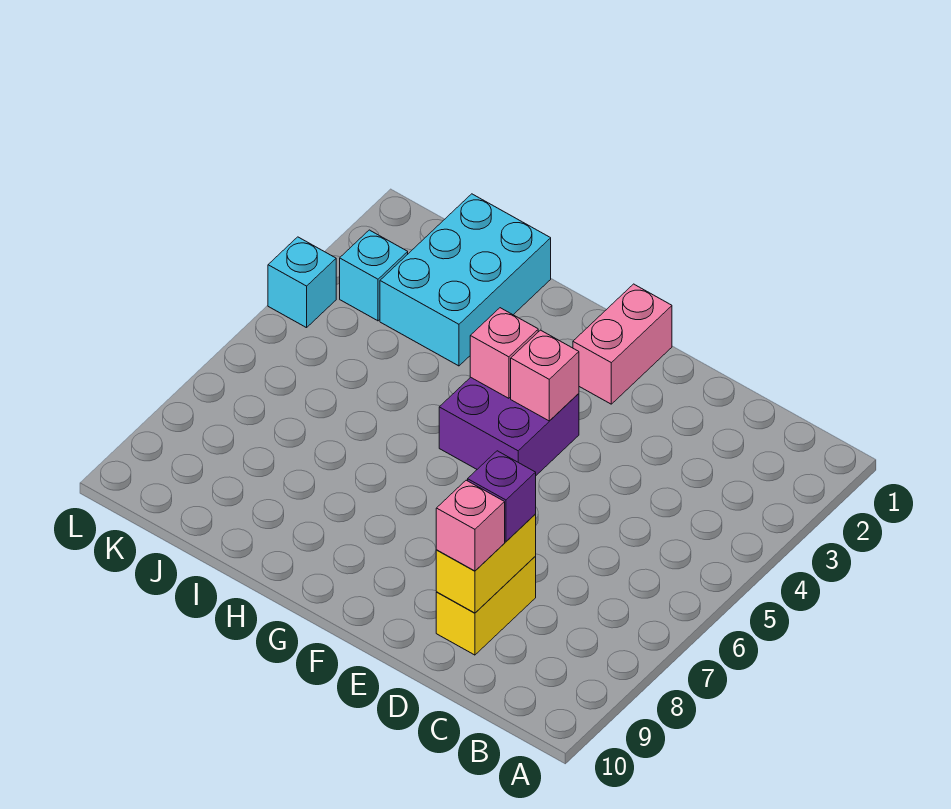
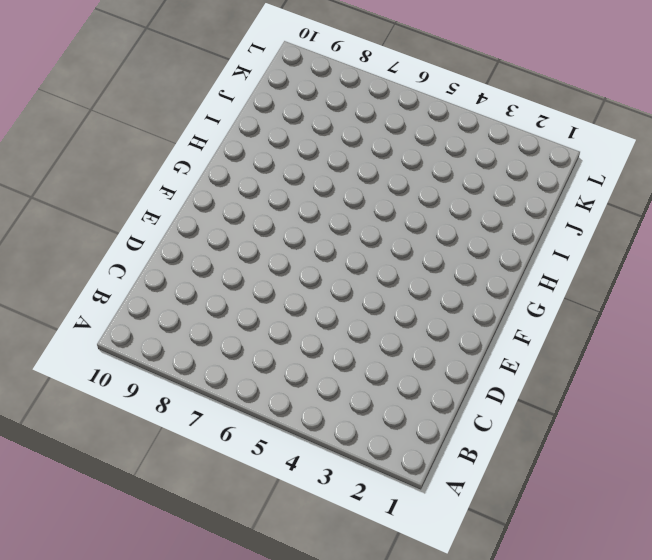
none -> yellow 1x2 brick [436,557,536,655]
none -> pink 1x2 brick [573,284,672,404]

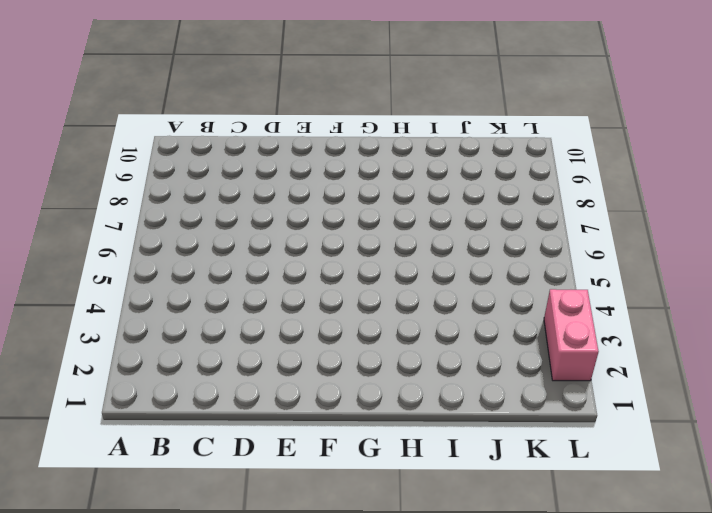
pink 1x2 brick [544,289,599,381] -> pink 1x2 brick moved to [573,284,672,404]
none -> yellow 1x2 brick [436,557,536,655]
none -> purple 2x2 brick [439,377,579,475]

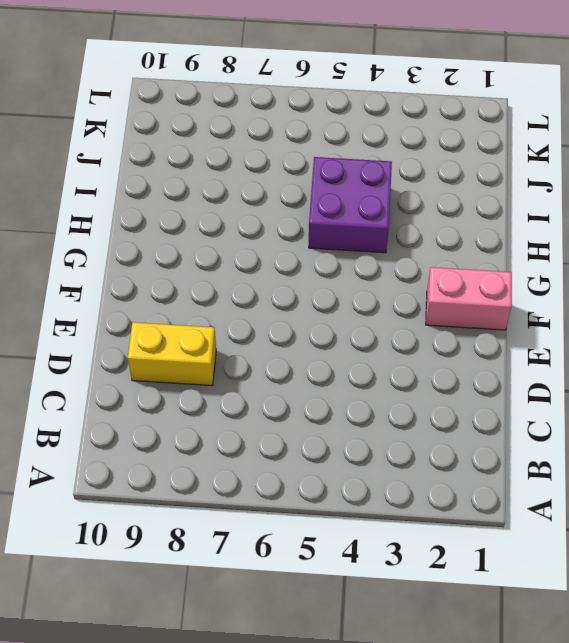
purple 2x2 brick [309,157,392,253] -> purple 2x2 brick moved to [439,377,579,475]
none -> cyan 2x3 brick [380,194,551,366]
none -> cyan 1x1 brick [340,230,408,321]

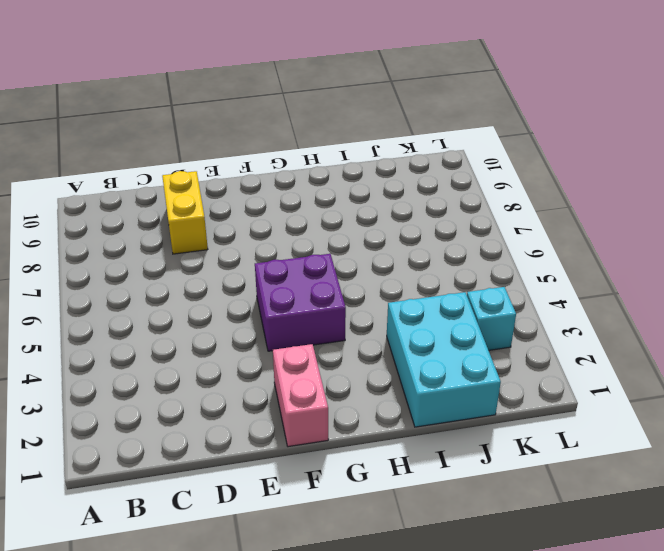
none -> cyan 1x1 brick [268,237,336,328]
none -> yellow 1x2 brick [436,515,536,613]

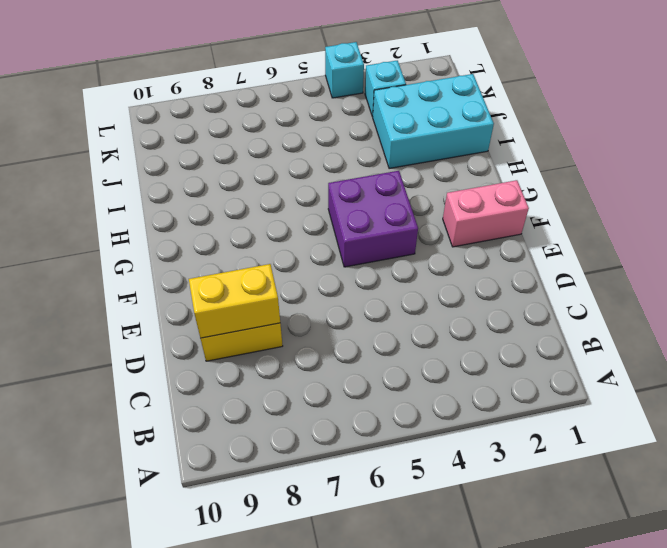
none -> pink 1x1 brick [511,330,579,421]
none -> pink 1x1 brick [470,308,538,398]

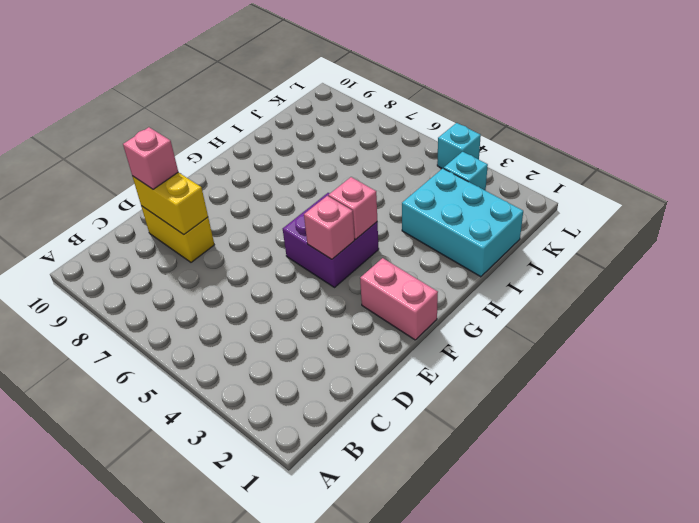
none -> purple 1x1 brick [468,451,536,541]

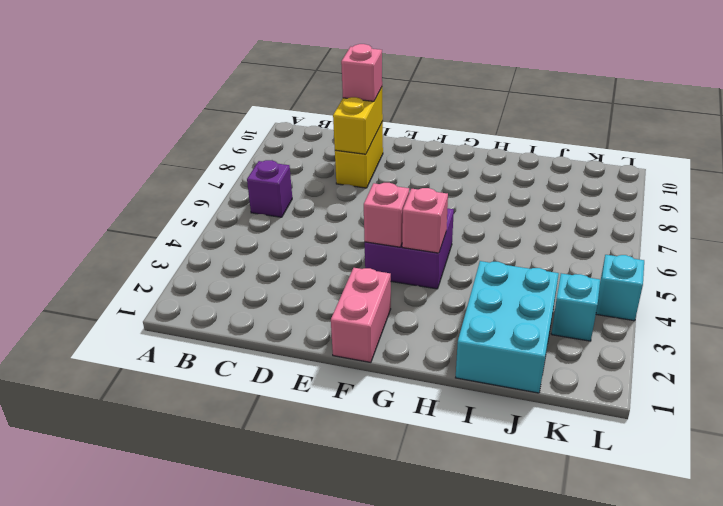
purple 1x1 brick [247,160,292,217] -> purple 1x1 brick moved to [468,451,536,541]

